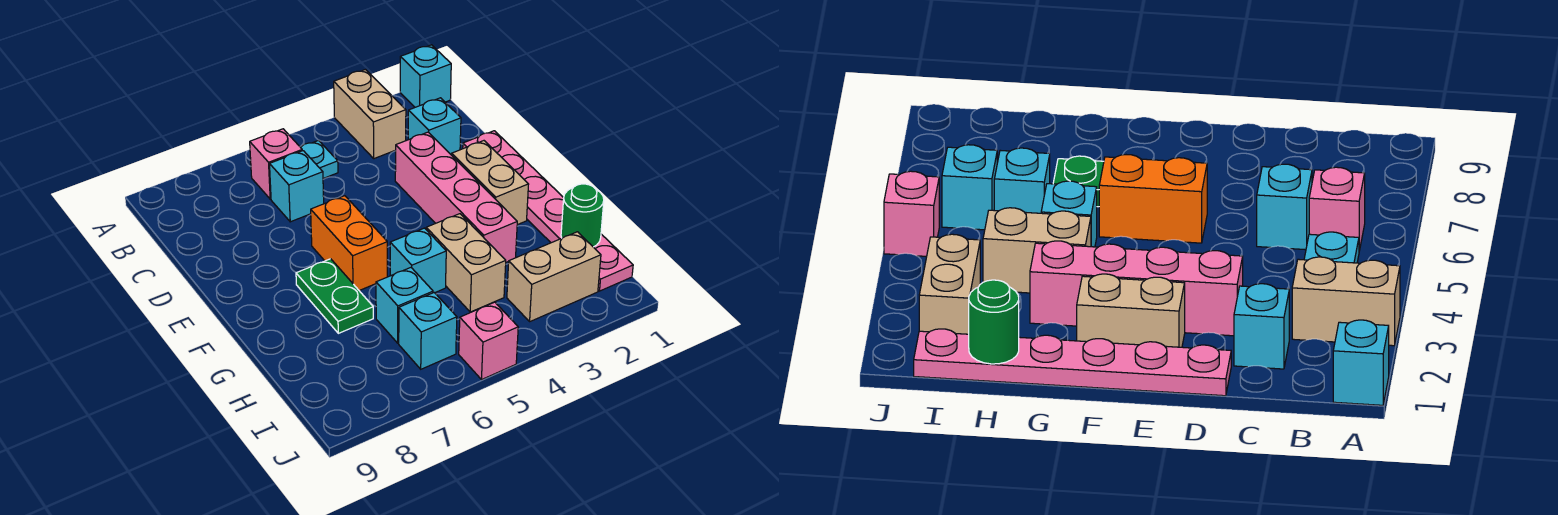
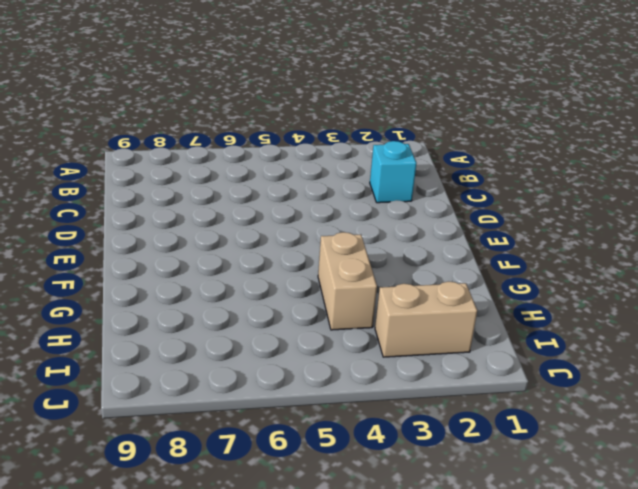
none -> cyan 1x1 brick [400,45,451,107]
none -> tan 1x2 brick [334,70,406,159]
none -> cyan 1x1 plate [301,141,338,178]

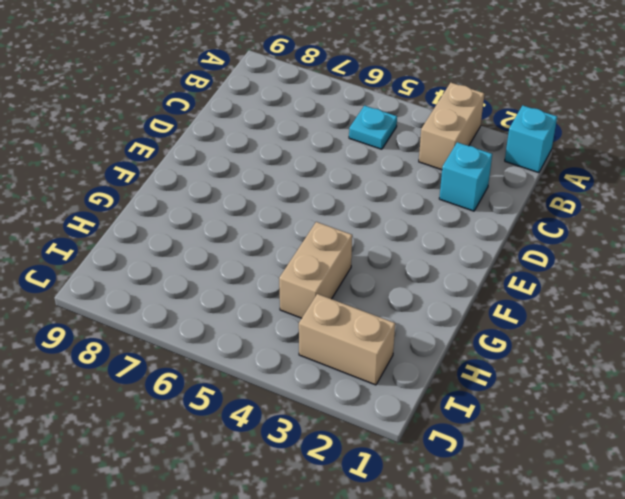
none -> pink 1x1 brick [250,129,302,199]
none -> cyan 1x1 brick [270,151,324,222]
none -> pink 1x6 plate [463,131,633,291]

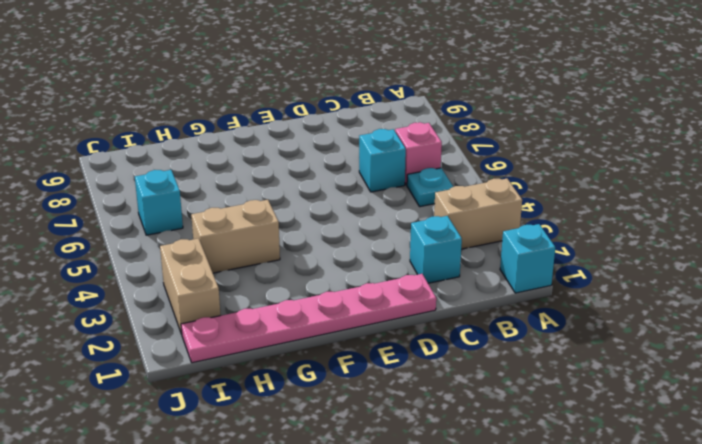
none -> pink 1x4 brick [395,132,517,262]
none -> tan 1x2 brick [452,141,529,225]
none -> orange 1x2 brick [311,196,387,291]

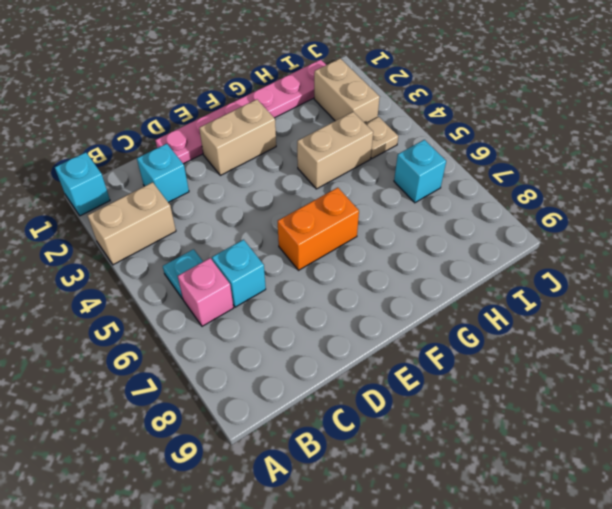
tan 1x1 plate [366,117,398,158] -> none
none -> pink 1x4 brick [395,132,517,262]
none -> green 1x2 plate [296,259,373,333]
none -> cyan 1x1 brick [390,228,446,293]

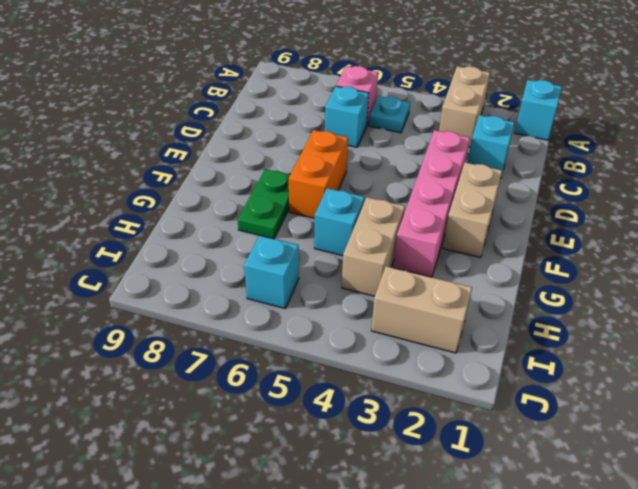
none -> pink 1x6 plate [463,131,633,291]
none -> cyan 1x1 brick [376,268,433,343]
none -> pink 1x1 brick [459,302,518,379]

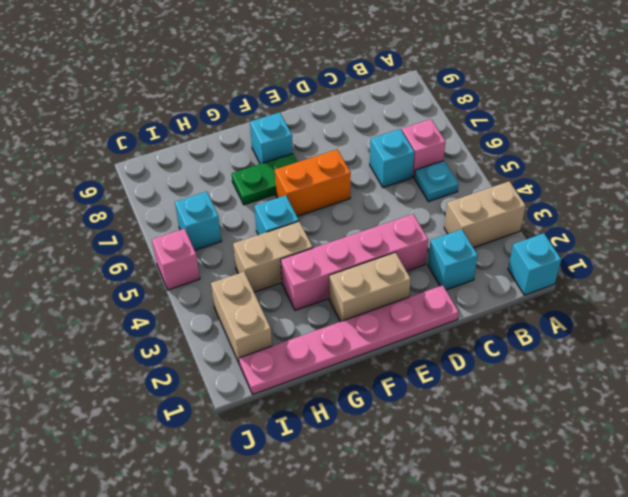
cyan 1x1 brick [250,112,293,164] -> cyan 1x1 brick moved to [376,268,433,343]
none -> green 1x1 round brick [561,184,604,247]

